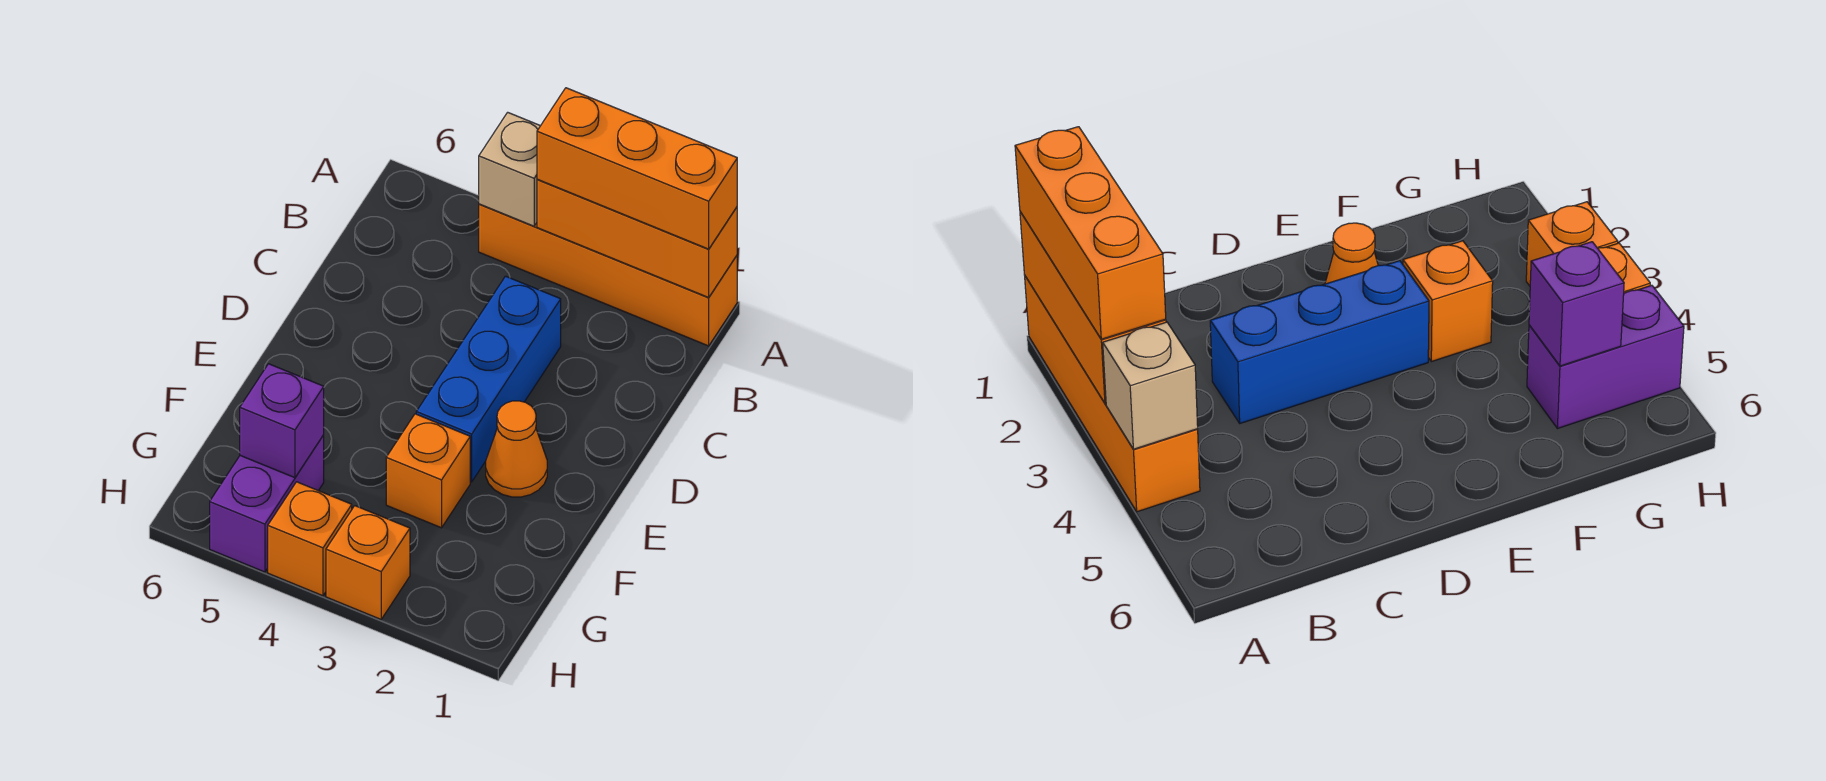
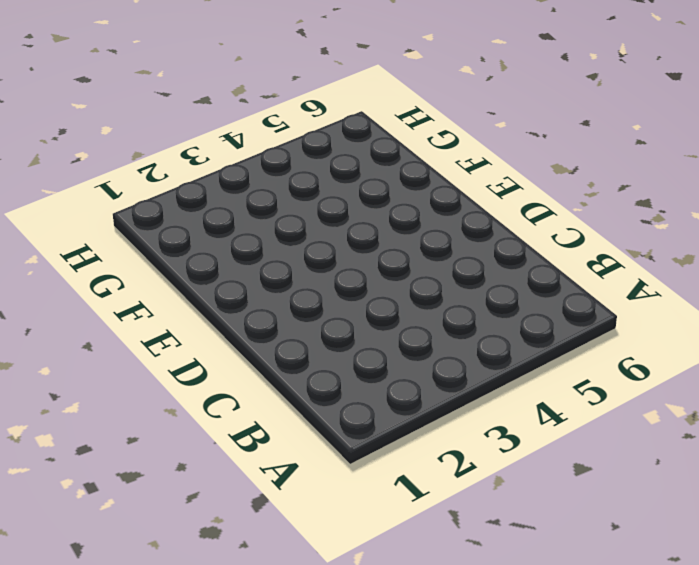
none -> orange 1x4 brick [479,204,737,346]
none -> blue 1x3 brick [416,276,561,482]

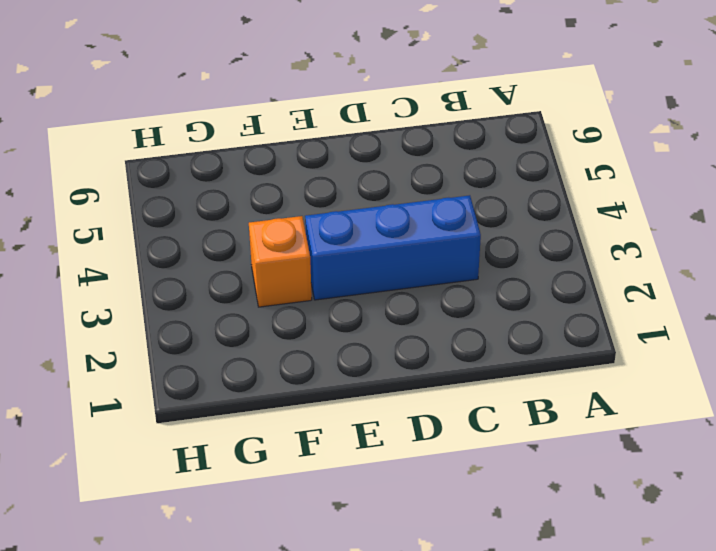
none -> orange 1x4 brick [479,204,737,346]
none -> orange 1x1 cone [486,401,547,497]

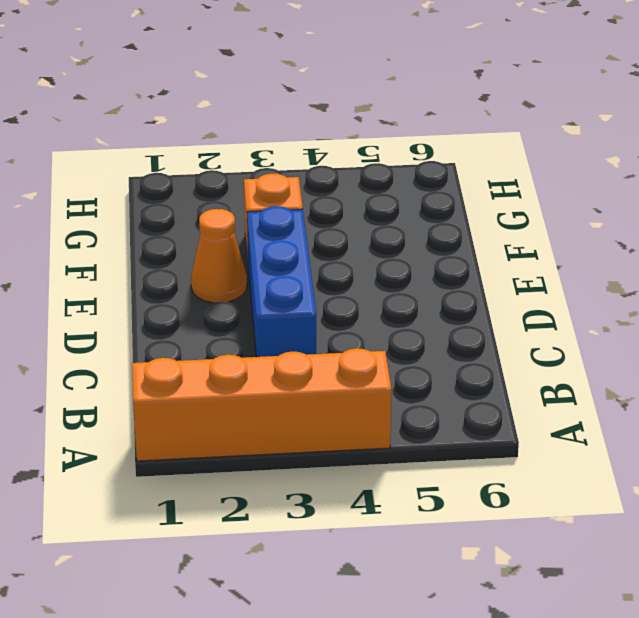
none -> purple 1x2 brick [210,435,324,572]
none -> orange 1x1 brick [326,506,410,619]

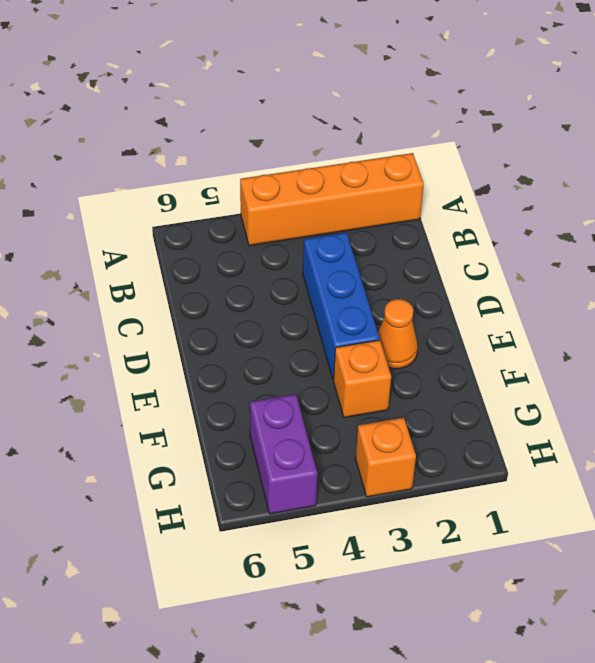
none -> orange 1x1 brick [268,482,352,596]
none -> orange 1x3 brick [537,179,737,297]

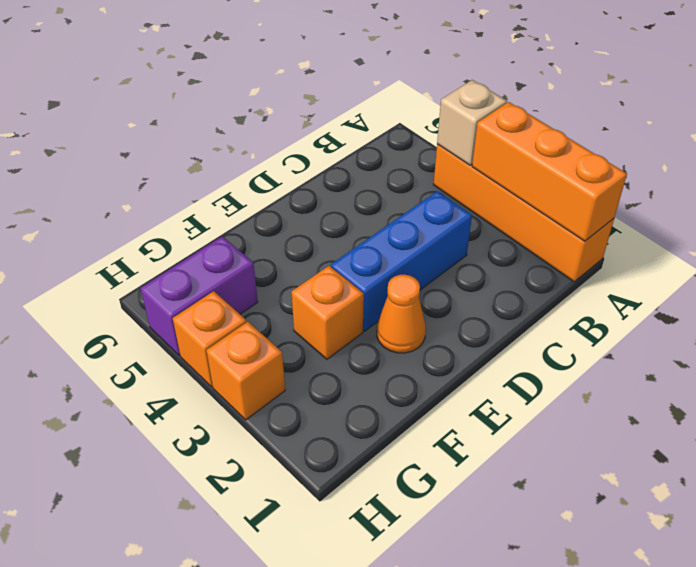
none -> purple 1x1 brick [240,364,324,478]
none -> orange 1x3 brick [537,88,737,249]

